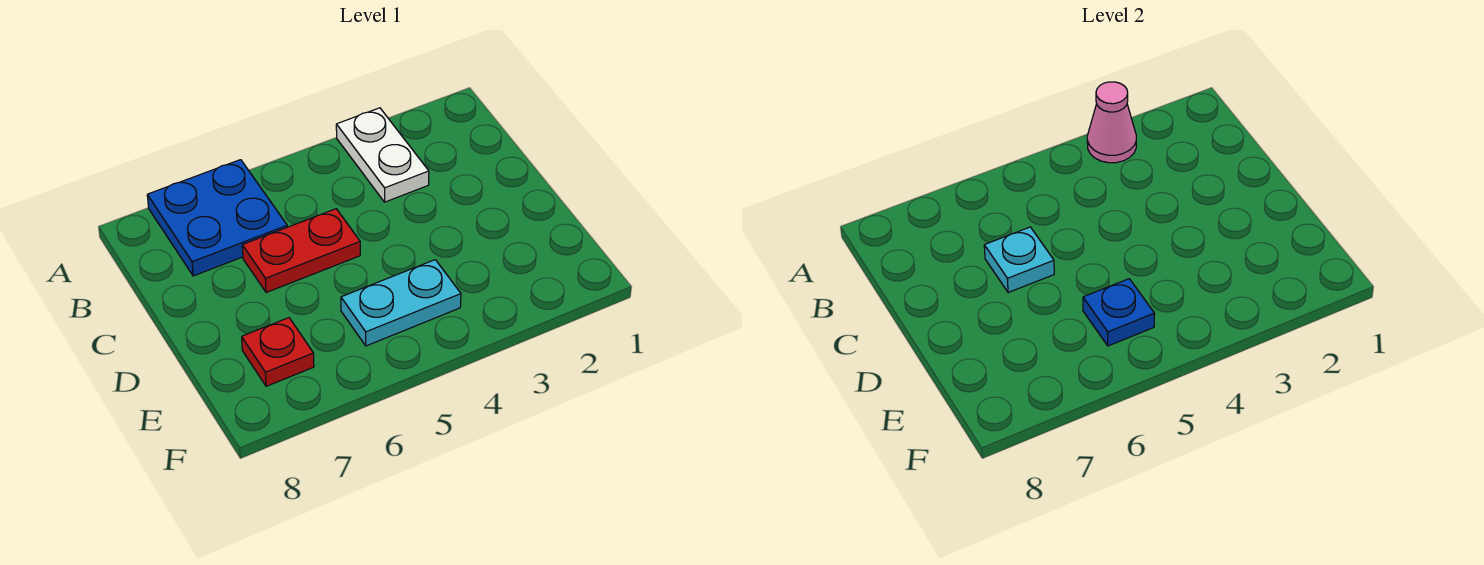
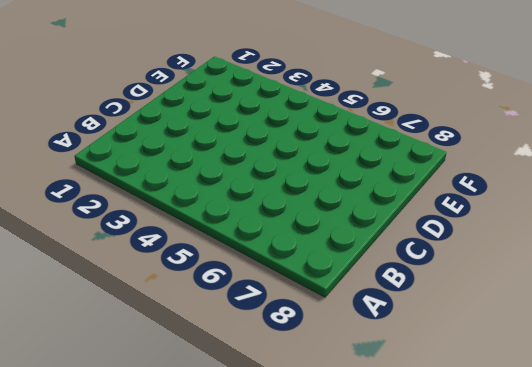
none -> white 1x2 plate [336,108,429,202]
none -> blue 2x2 plate [147,160,287,276]

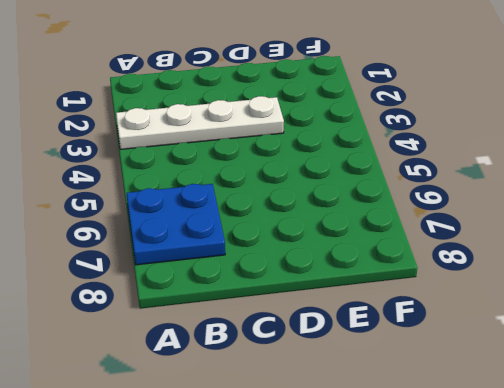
white 1x4 plate [116,96,284,149] -> white 1x2 plate [336,108,429,202]
none -> red 1x2 plate [242,209,360,293]
none -> cyan 1x2 plate [341,260,461,346]

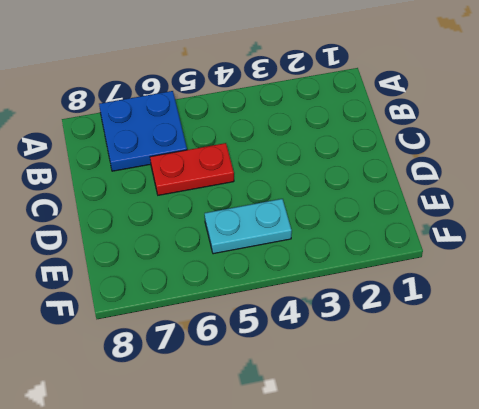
none -> white 1x2 plate [336,108,429,202]
none -> red 1x1 plate [242,318,314,386]

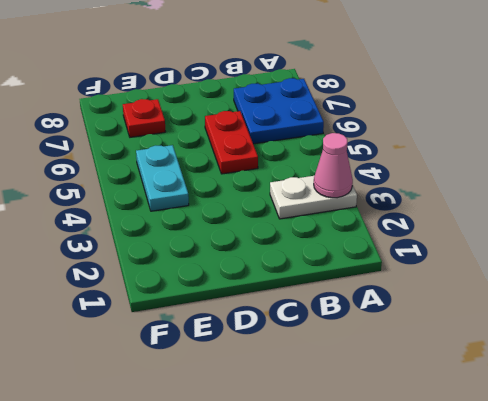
none -> cyan 1x1 plate [984,227,1054,293]
none -> blue 1x1 plate [1083,279,1155,346]

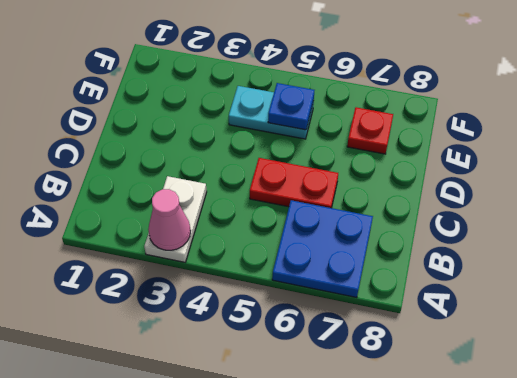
none -> cyan 1x1 plate [984,227,1054,293]

